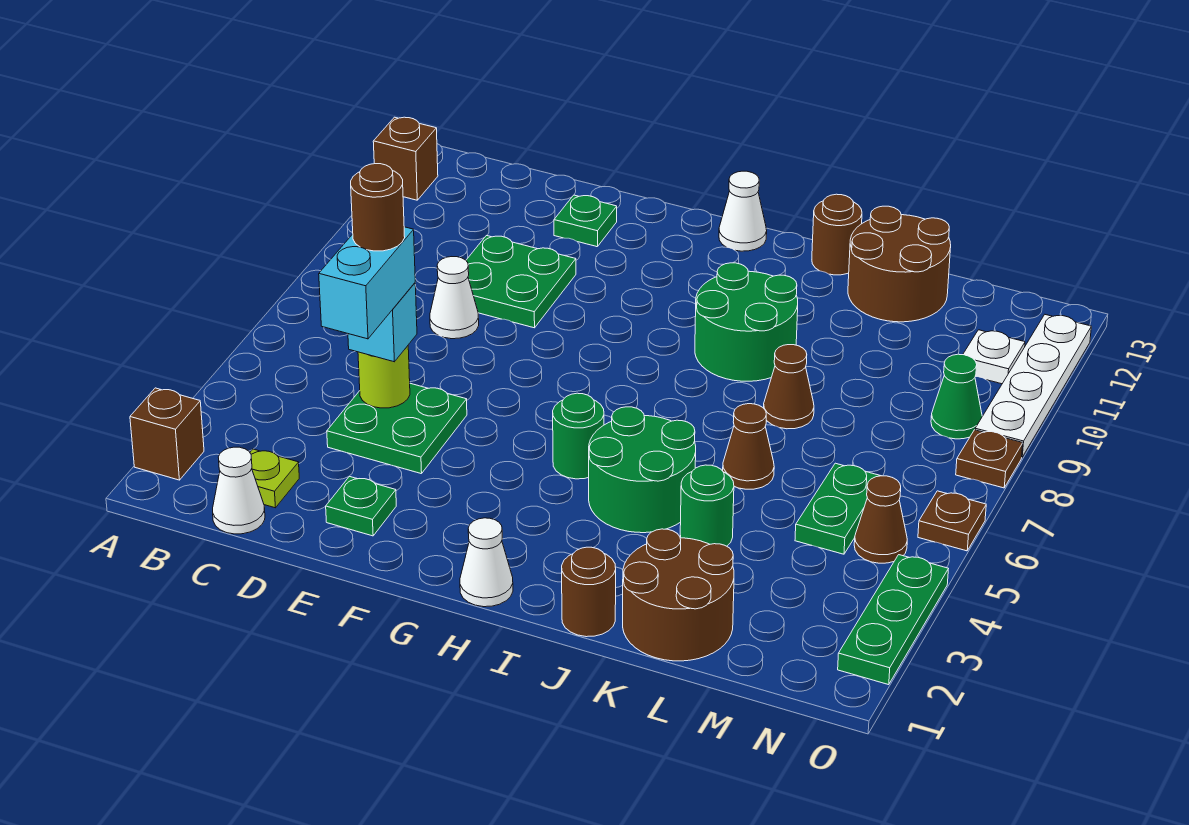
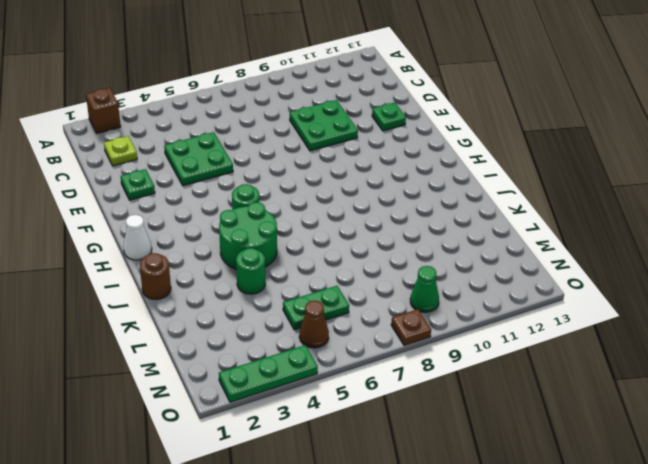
none -> brown 1x1 brick [373,117,438,200]
none -> white 1x1 cone [213,447,265,534]
none -> white 1x1 cone [430,257,479,339]
none -> white 1x1 cone [719,171,767,251]

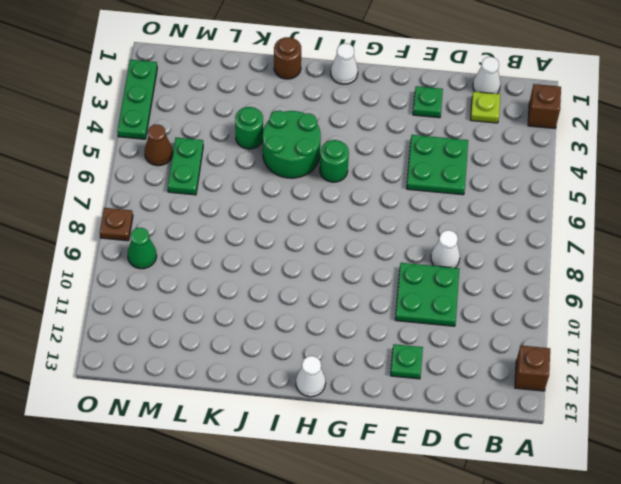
none -> green 2x2 round brick [695,263,798,381]
none -> brown 1x1 round brick [812,194,862,275]
none -> brown 2x2 round brick [623,529,734,661]
none -> brown 1x1 cone [723,404,774,489]

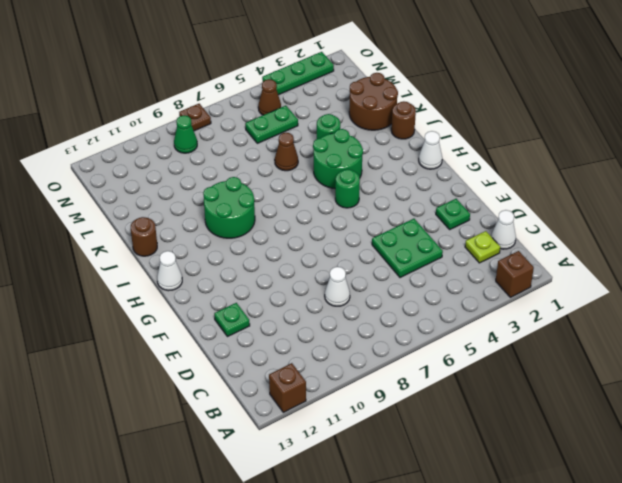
none -> green 2x2 plate [466,236,576,328]
none -> brown 1x1 cone [764,345,814,429]
none -> brown 2x2 round brick [848,206,951,322]
none -> white 1x1 plate [963,330,1025,384]

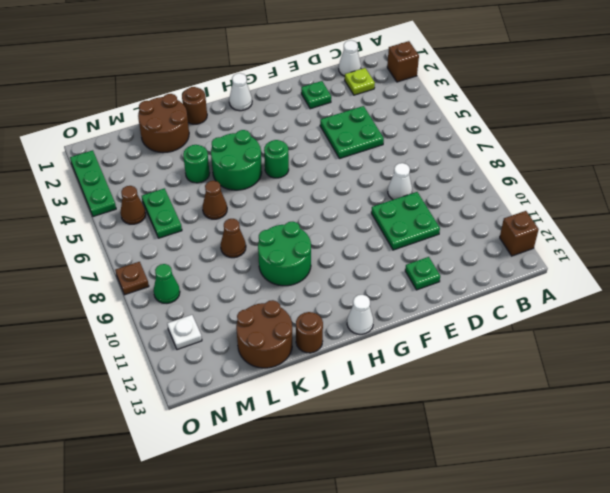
none -> brown 1x1 plate [918,491,986,551]
none -> white 1x4 plate [975,315,1091,457]
none -> lime 1x1 round brick [358,346,410,408]
none -> cyan 1x1 brick [348,283,417,362]

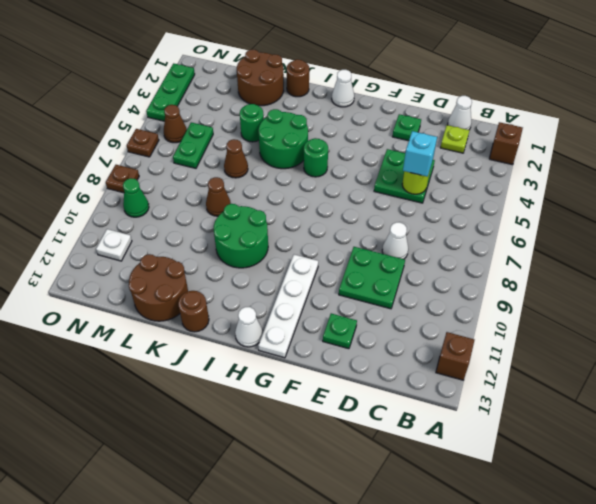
white 1x4 plate [258,255,318,358] -> white 1x4 plate moved to [975,315,1091,457]
none -> cyan 1x2 brick [319,227,415,339]
none -> brown 1x1 round brick [351,164,405,251]

